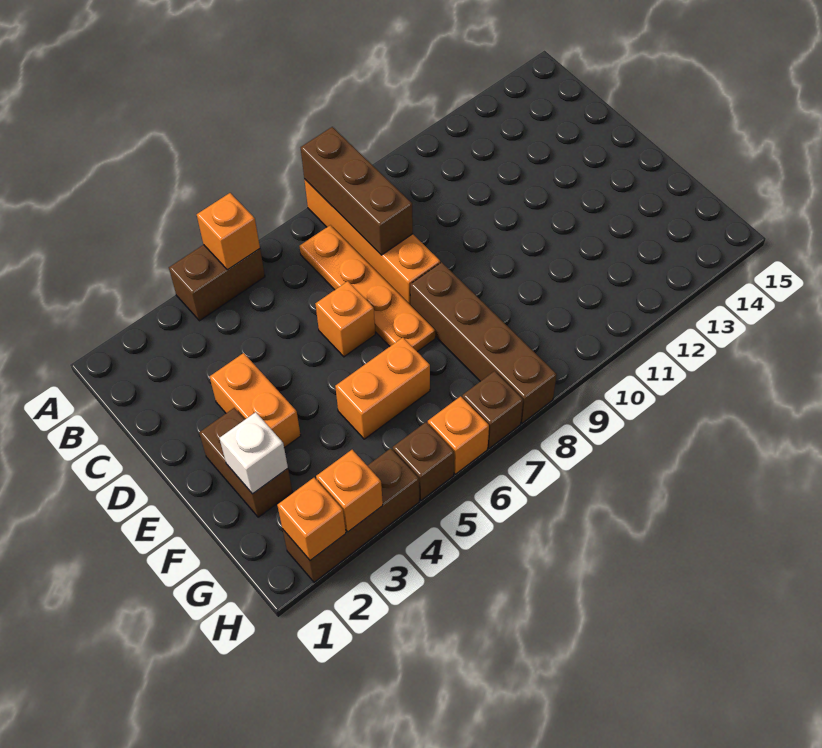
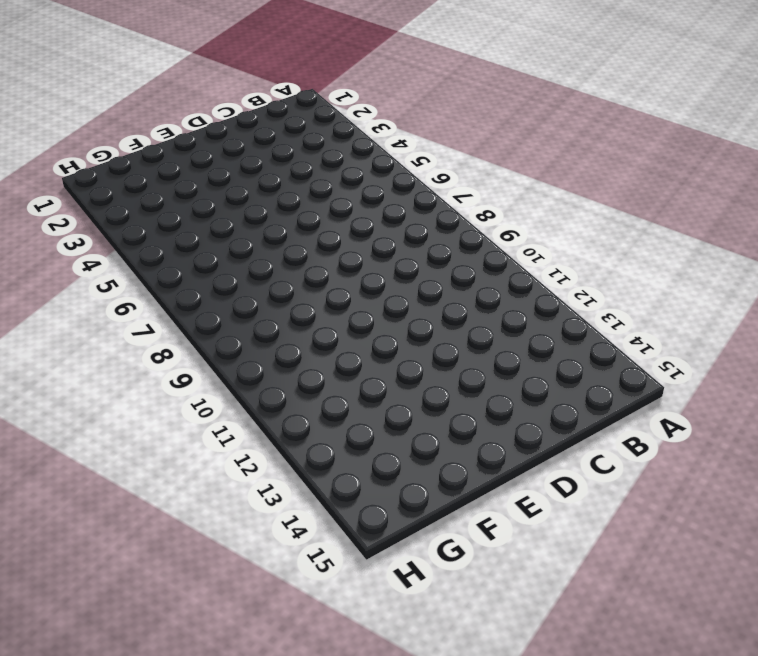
none -> brown 1x2 brick [169,245,265,321]
none -> orange 1x4 brick [304,179,440,305]
none -> orange 1x4 plate [299,225,435,352]

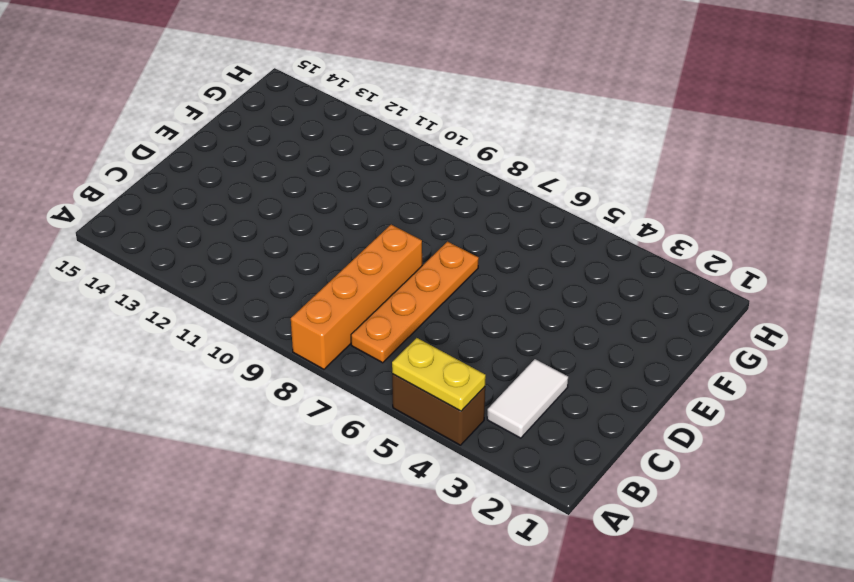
yellow 1x2 plate [392,338,486,411] -> orange 1x1 brick [197,193,260,270]
white 1x2 tile [487,359,568,438] -> none
none -> orange 1x2 brick [210,353,301,448]
none -> orange 1x1 brick [316,281,375,357]
none -> brown 1x2 brick [199,408,292,517]

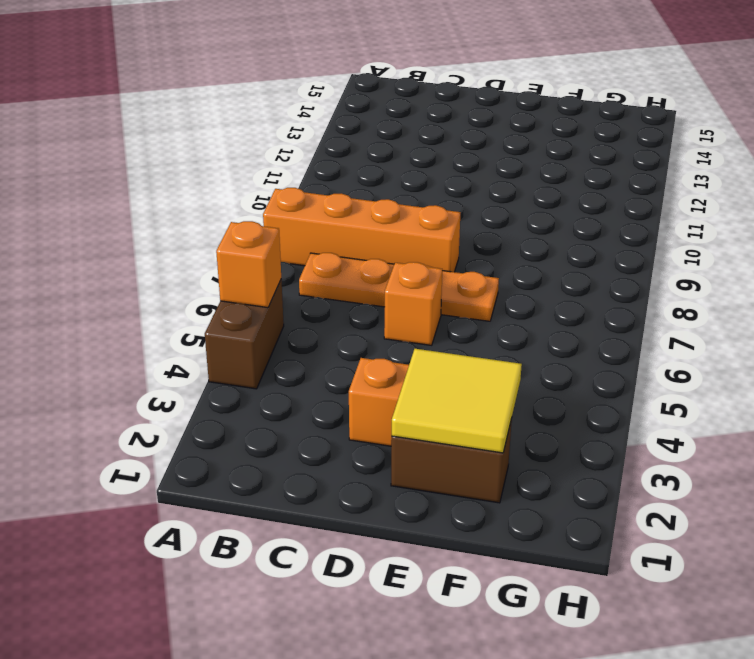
yellow 2x2 tile [392,349,522,453] -> white 1x1 brick [220,412,288,494]
none -> brown 1x4 brick [410,262,557,423]
none -> orange 1x2 brick [335,338,430,439]
none -> brown 1x3 brick [283,448,419,582]

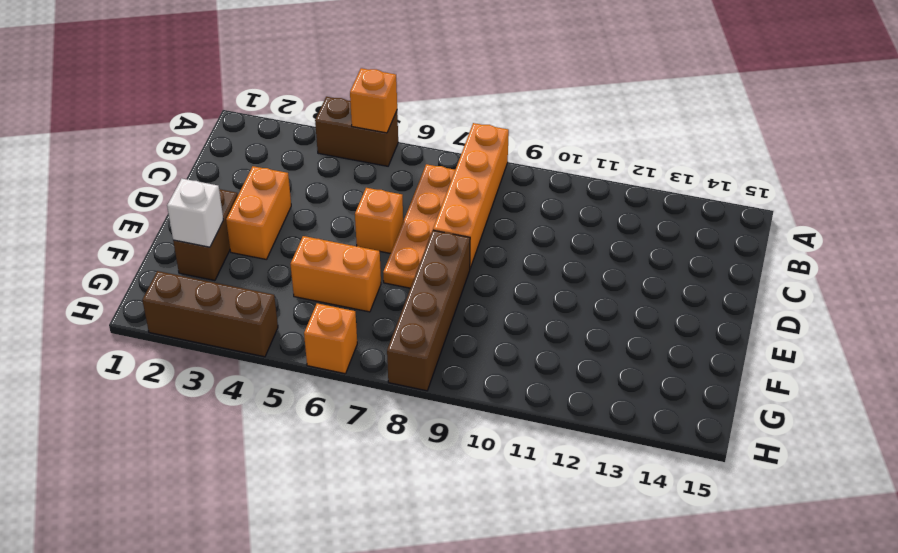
none -> brown 1x1 brick [393,422,454,500]
none -> brown 1x1 brick [462,371,523,448]
none -> brown 1x3 brick [301,127,413,255]

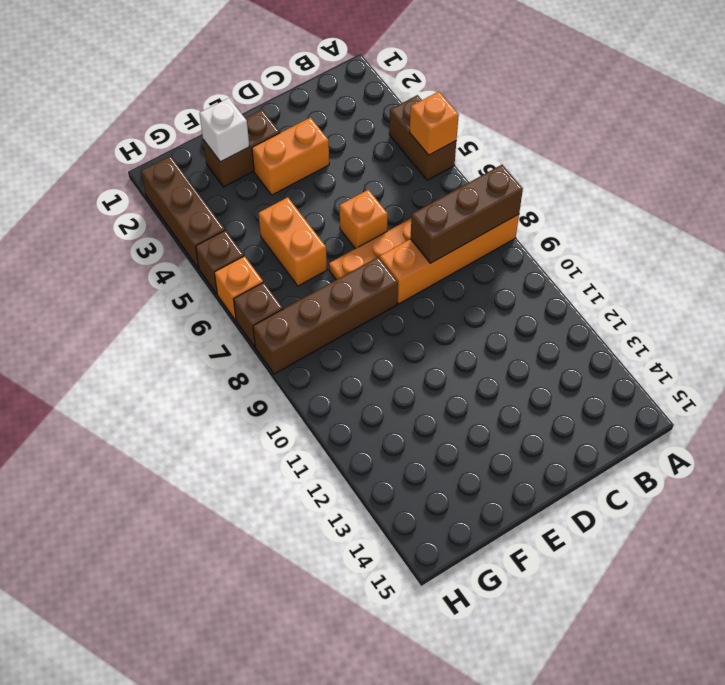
none -> orange 1x1 brick [277,478,346,560]
none -> orange 1x1 brick [316,450,383,532]

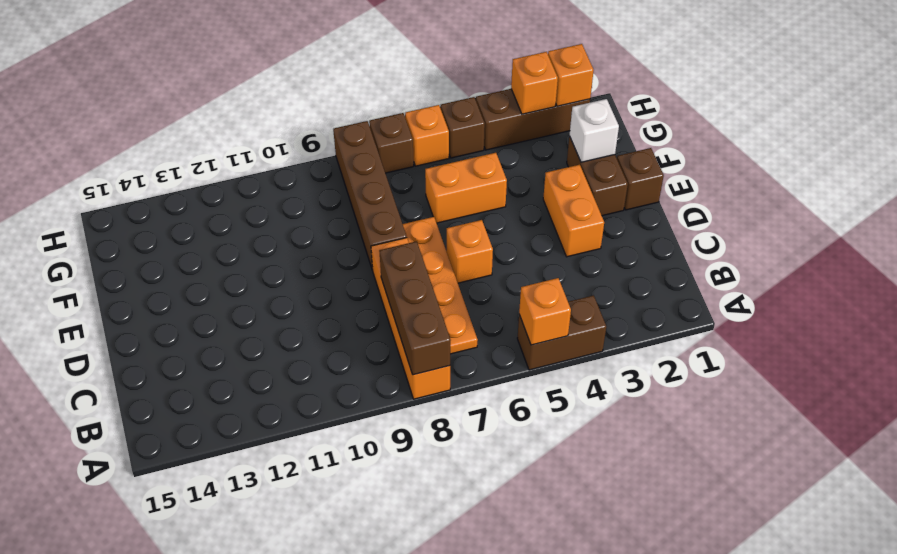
brown 1x1 brick [617,148,664,210] -> none

